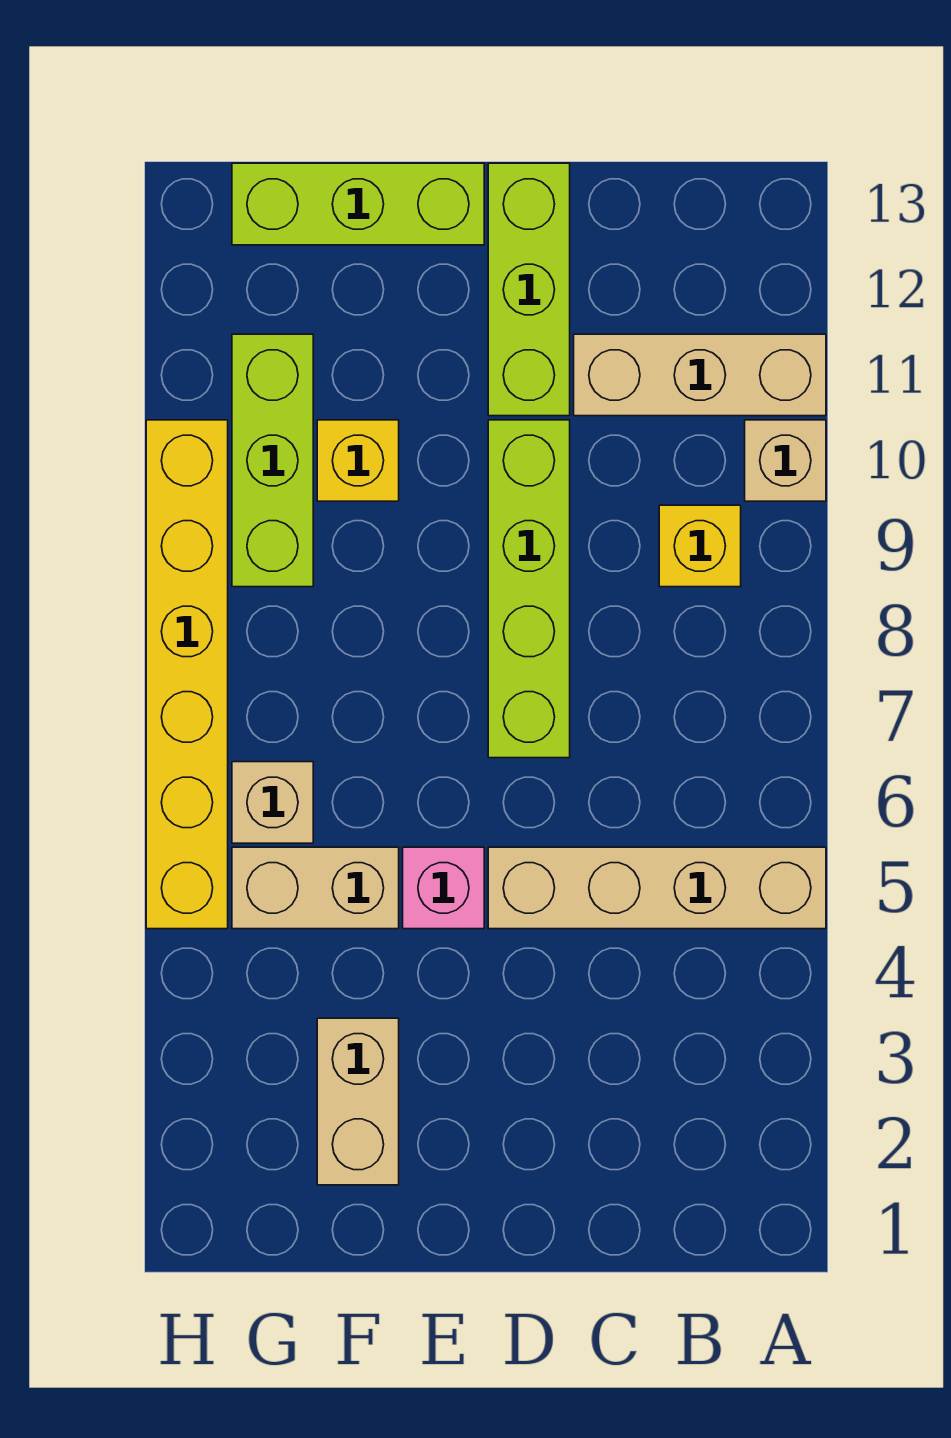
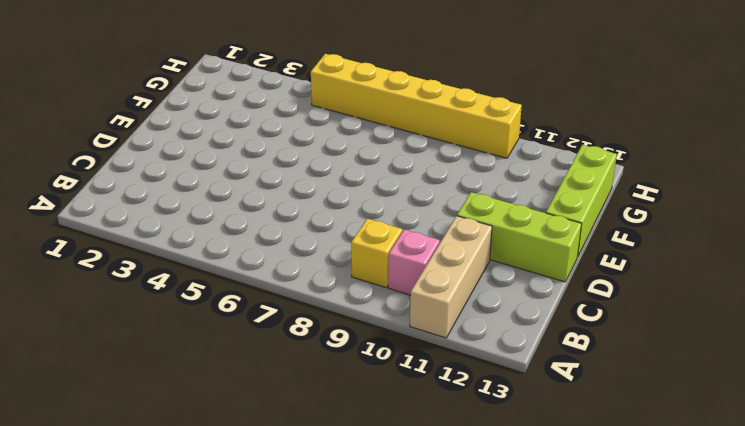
pink 1x1 brick [388,229,440,295] -> pink 1x1 brick moved to [403,847,484,929]
none -> tan 1x4 brick [488,847,826,929]
none -> tan 1x1 brick [745,420,826,501]
none -> lime 1x4 brick [488,420,570,758]

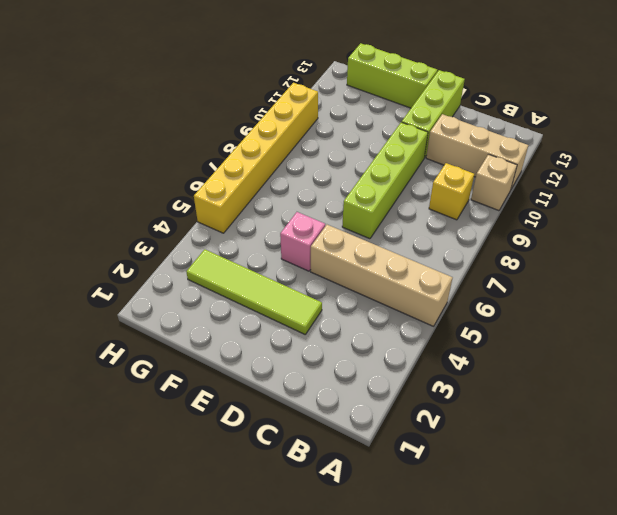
lime 1x4 tile [186,249,322,334] -> tan 1x2 brick [317,1018,399,1185]
none -> tan 1x2 brick [232,847,399,929]
none -> yellow 1x1 brick [317,420,399,501]
none -> tan 1x1 brick [232,762,313,843]

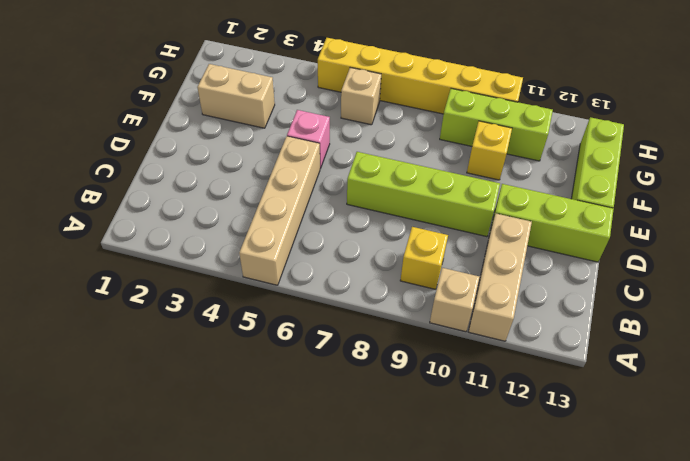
none -> tan 1x2 brick [232,847,399,929]

